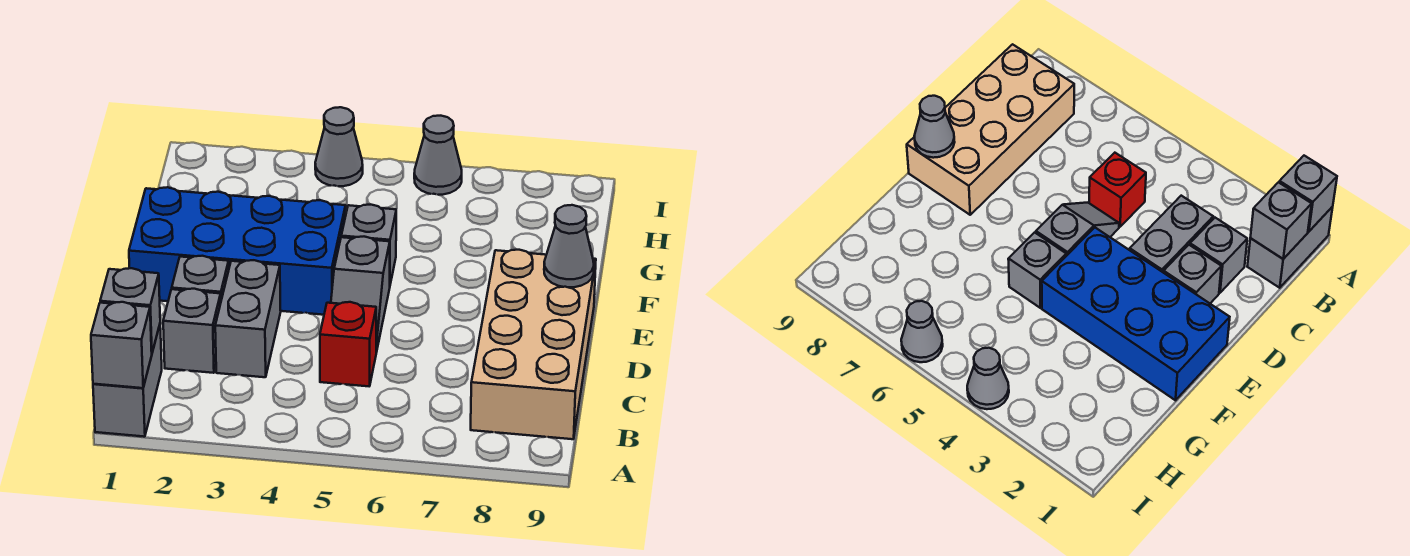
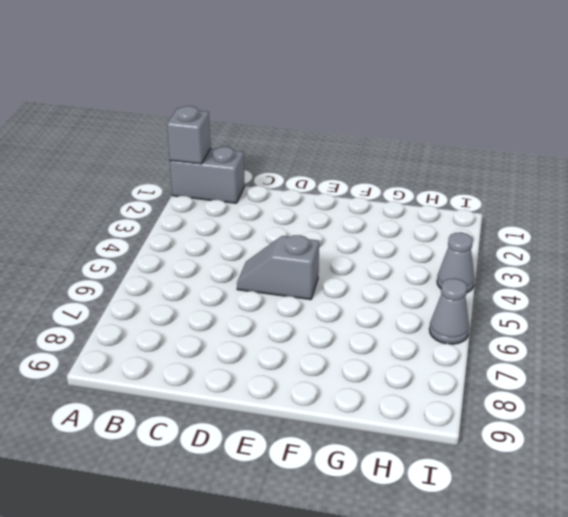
none -> tan 2x4 brick [471,250,596,439]
none -> grey 1x1 brick [163,289,221,373]
none -> grey 1x2 brick [215,260,281,377]

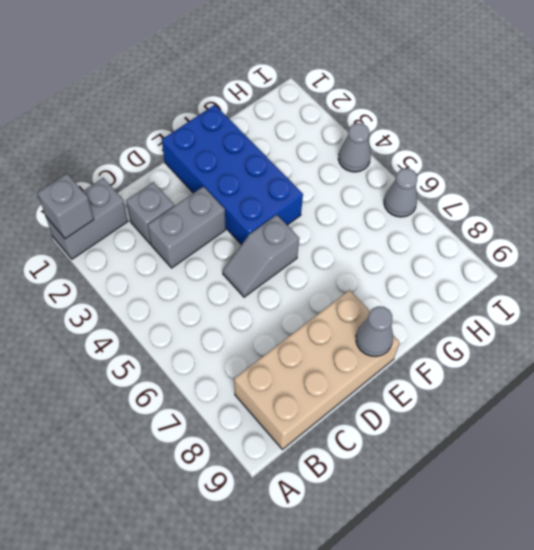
none -> red 1x1 brick [320,302,376,386]
none -> grey 1x1 brick [172,256,229,300]
none -> grey 1x1 brick [341,204,396,284]

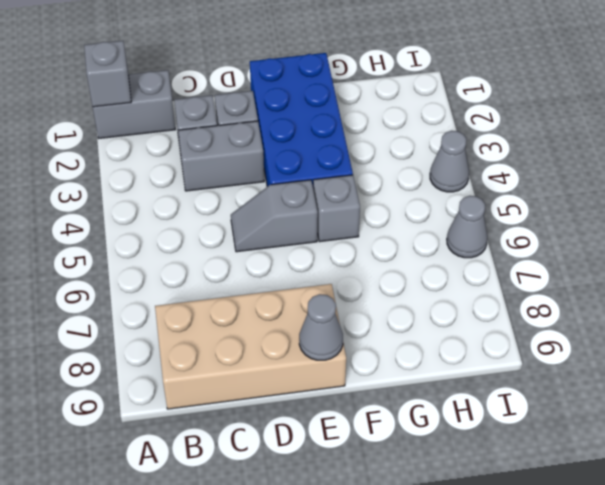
none -> red 1x1 brick [320,302,376,386]
none -> grey 1x1 brick [100,268,160,352]

